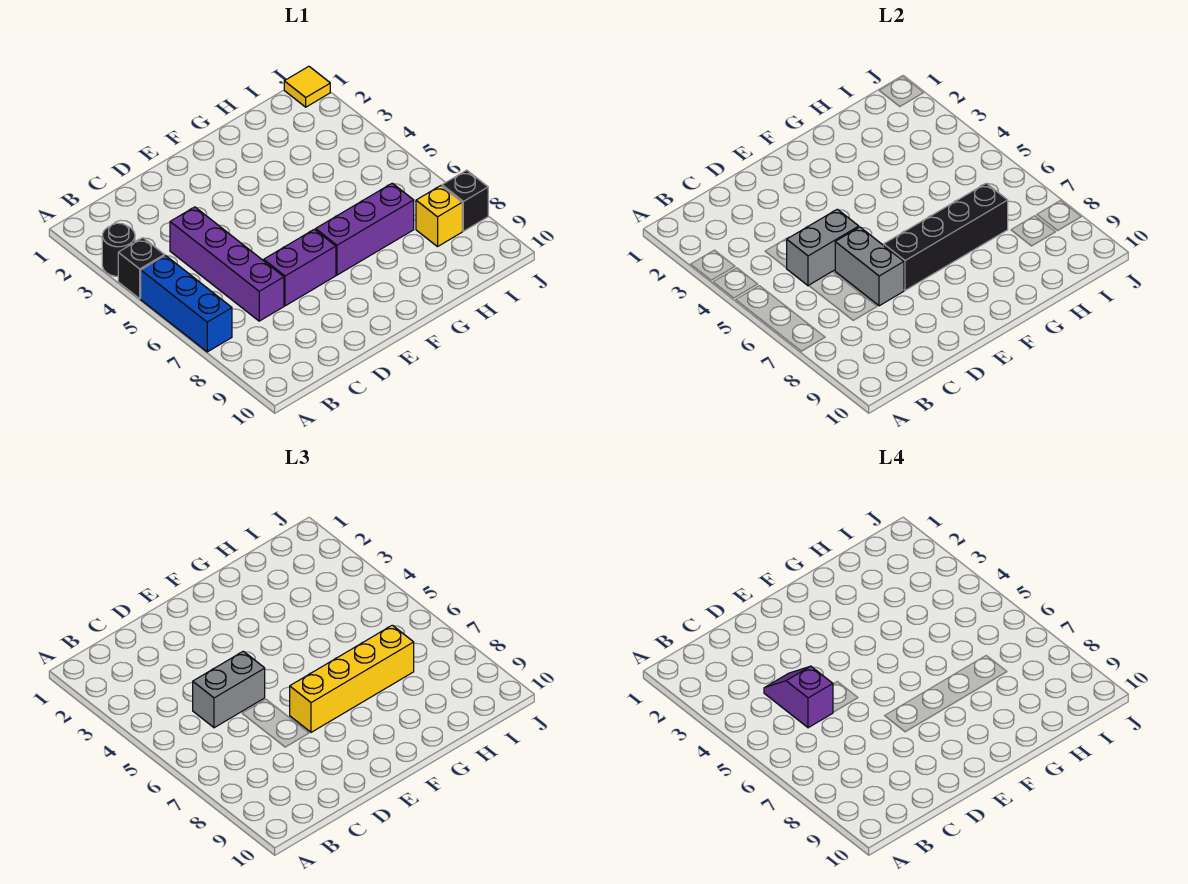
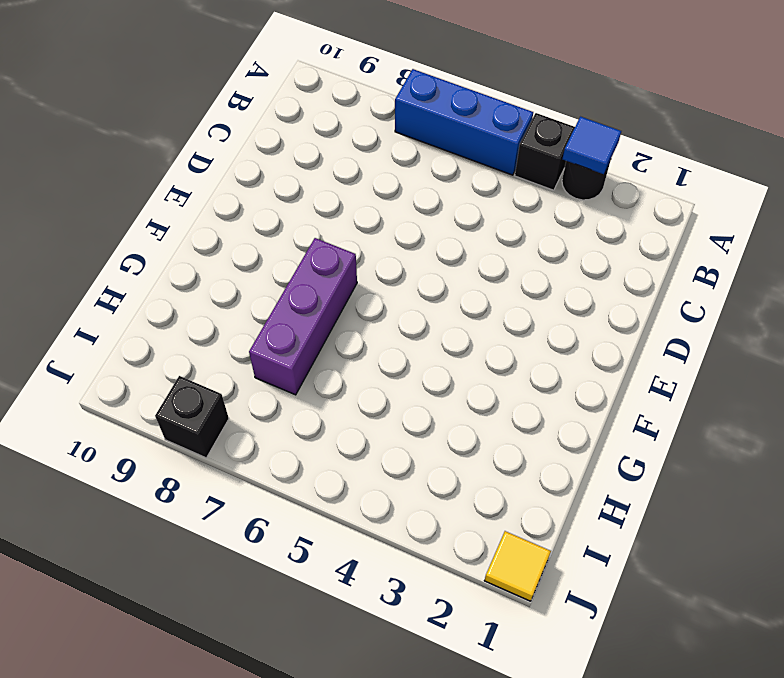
blue 1x1 tile [563,117,621,174] -> none
none -> purple 1x4 brick [170,207,284,321]
none -> purple 1x2 brick [264,229,336,306]
none -> yellow 1x1 brick [416,186,462,247]

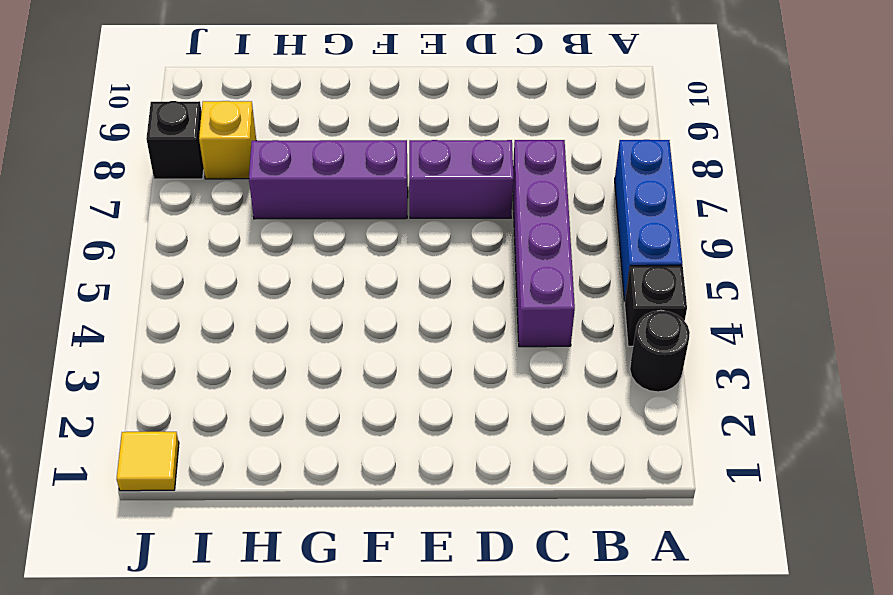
none -> grey 1x2 brick [787,209,859,286]
none -> grey 1x2 brick [835,227,904,306]
none -> black 1x4 brick [884,183,1008,290]

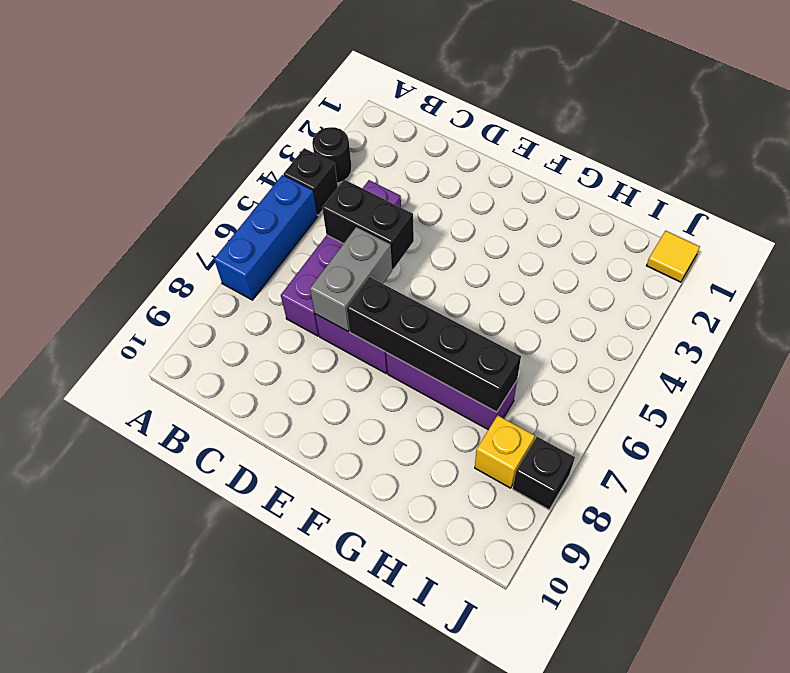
black 1x2 brick [322,180,414,269] -> grey 1x2 brick [787,209,859,286]
none -> grey 1x2 brick [193,651,265,728]
none -> yellow 1x4 brick [290,625,414,732]
none -> purple 1x2 slope [764,666,833,728]

